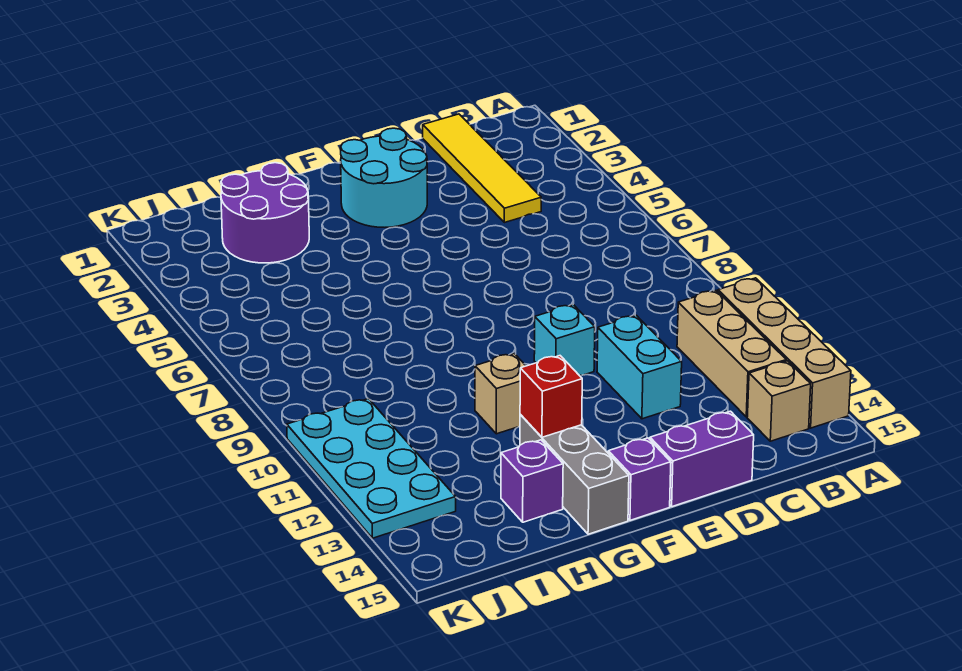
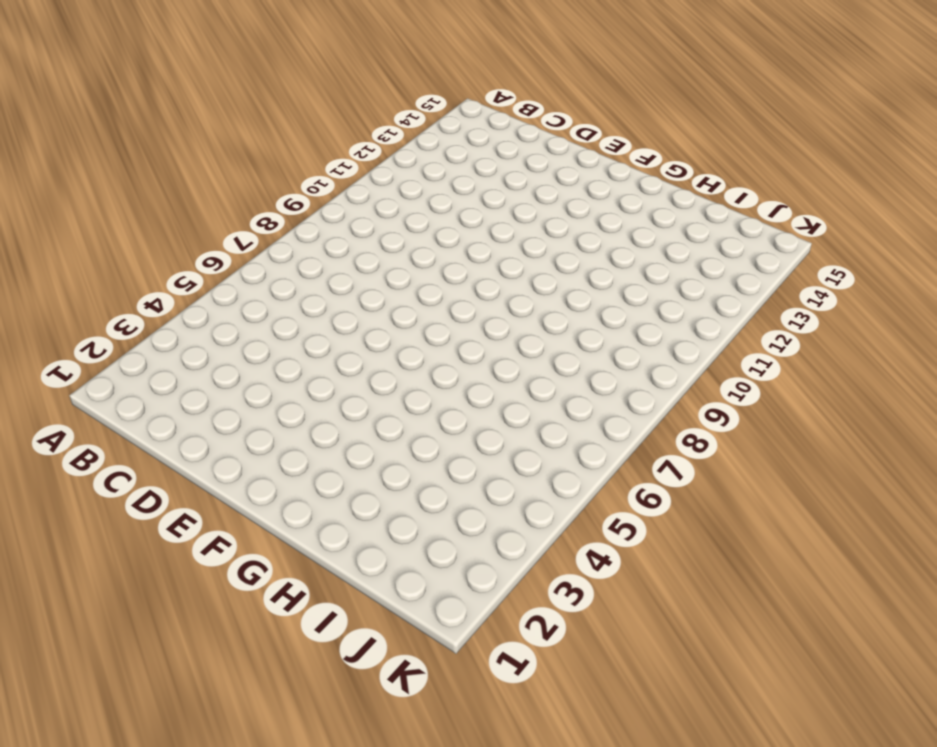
none -> tan 1x4 brick [718,278,851,428]
none -> tan 1x3 brick [677,291,786,417]
none -> tan 1x1 brick [747,361,811,441]

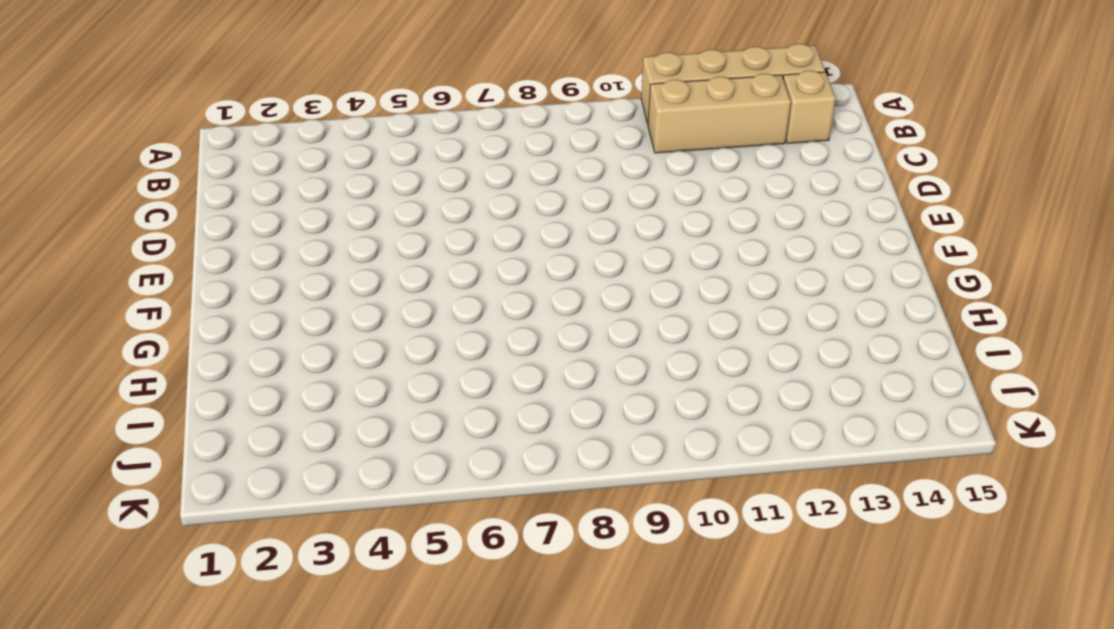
none -> yellow 1x4 tile [423,114,541,223]
none -> cyan 1x2 brick [597,315,682,419]
none -> purple 1x2 brick [650,411,754,507]

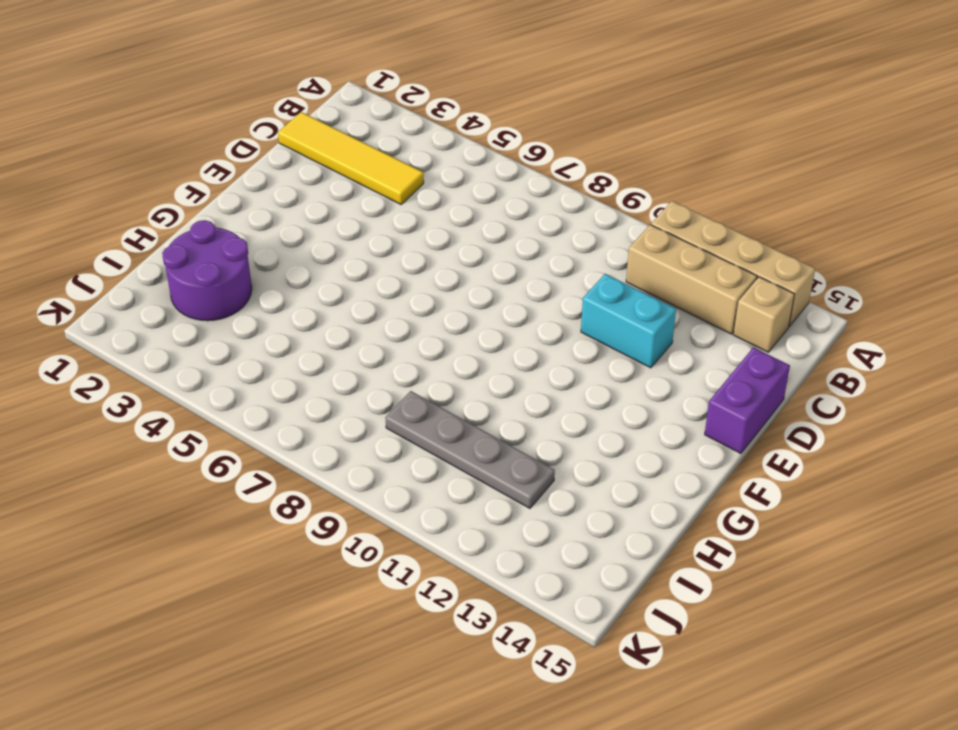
grey 1x4 plate [385,391,555,508] -> none
none -> cyan 2x2 round brick [341,128,427,227]
none -> cyan 1x1 brick [534,305,595,376]
none -> purple 1x1 brick [608,438,671,520]

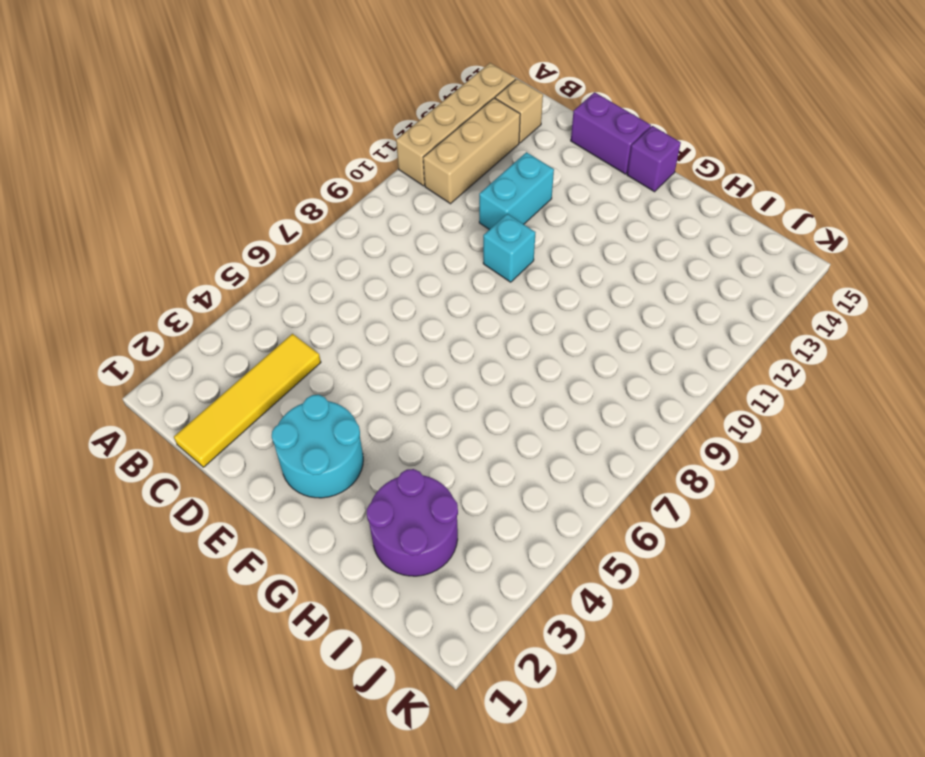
none -> tan 1x1 brick [475,354,526,434]
none -> grey 1x3 brick [520,415,629,534]
none -> purple 1x1 brick [501,440,563,522]

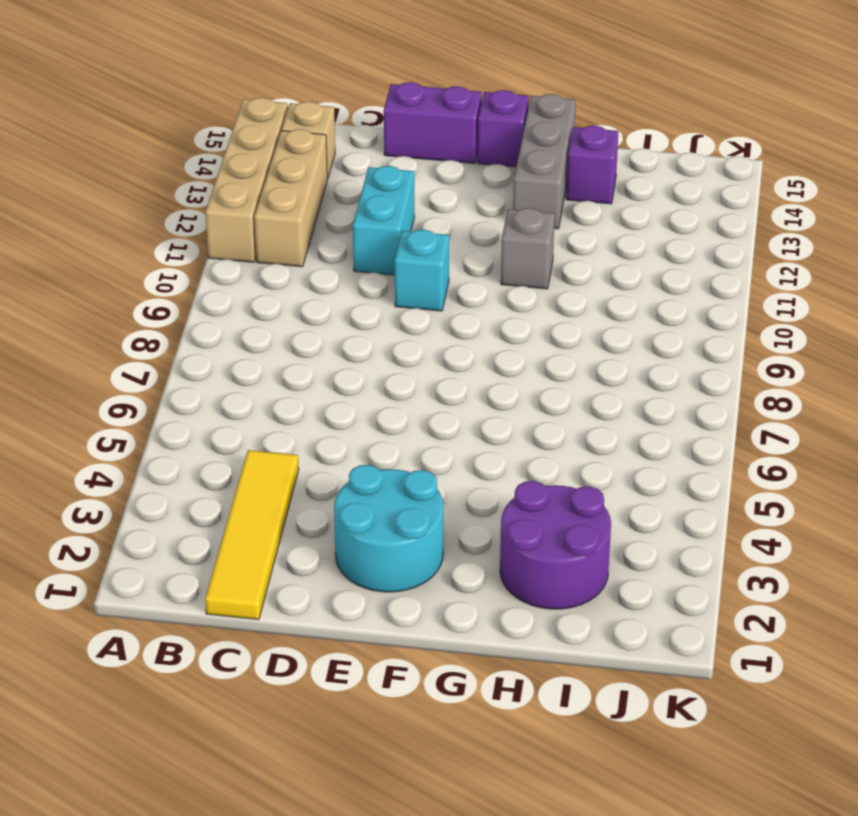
grey 1x1 brick [501,208,555,289] -> tan 1x1 brick [475,354,526,434]
none -> cyan 2x4 plate [287,399,456,538]
none -> red 1x1 brick [520,356,582,437]

